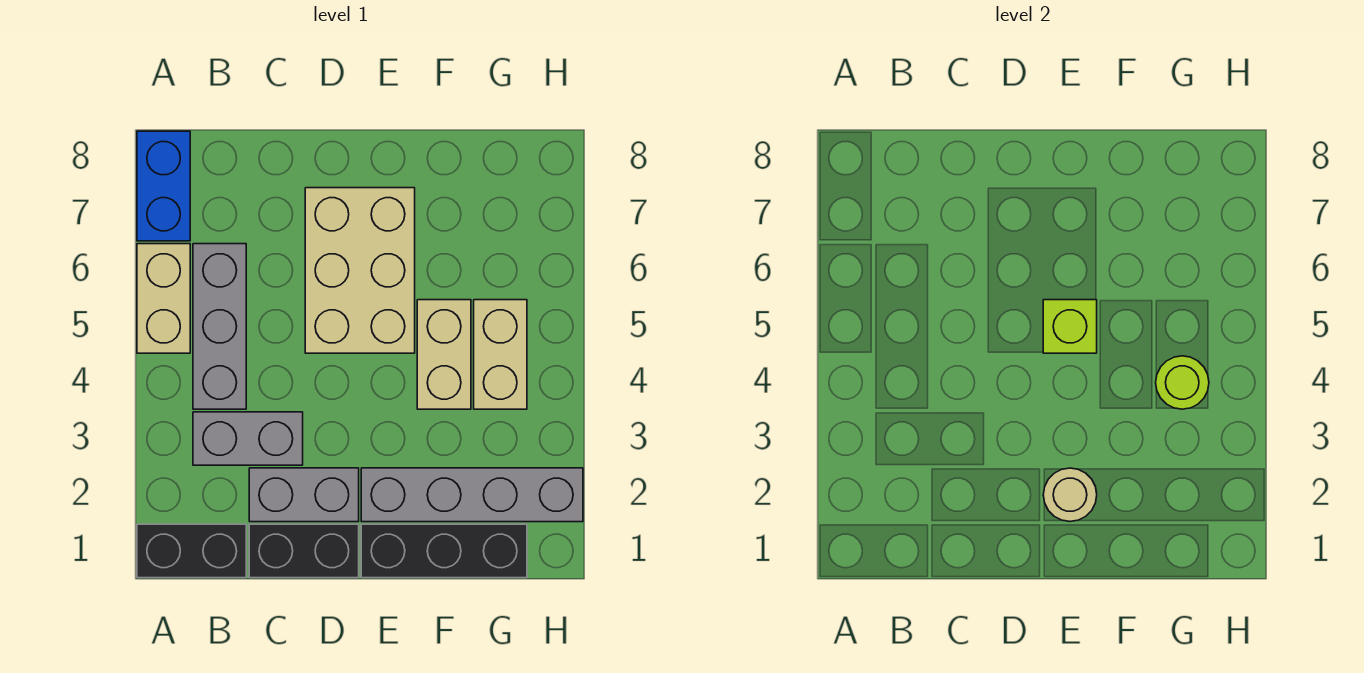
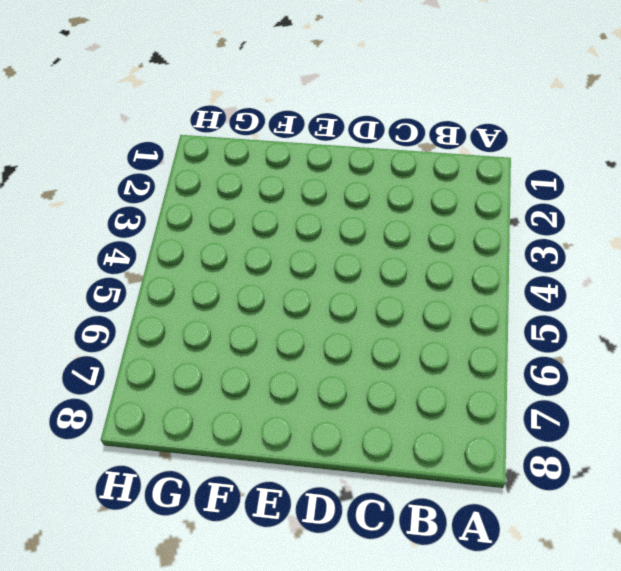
none -> black 1x2 brick [137,524,246,578]
none -> tan 1x2 brick [137,244,190,353]
none -> blue 1x2 brick [137,131,190,241]

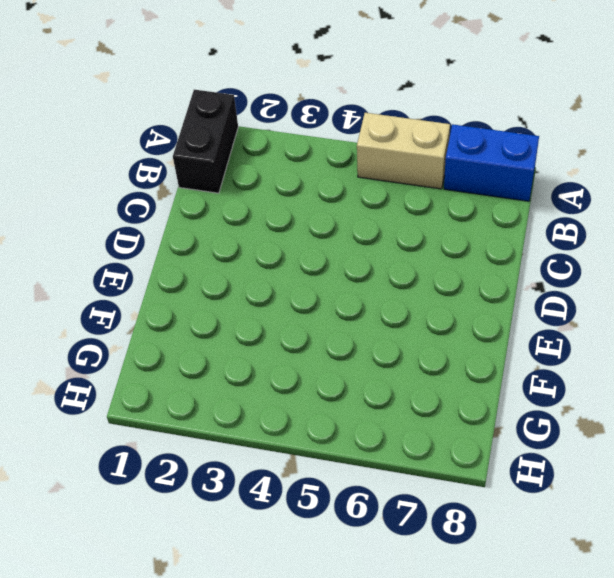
none -> grey 1x2 brick [193,412,303,465]
none -> grey 1x3 brick [193,244,246,409]
none -> black 1x2 brick [249,524,359,578]

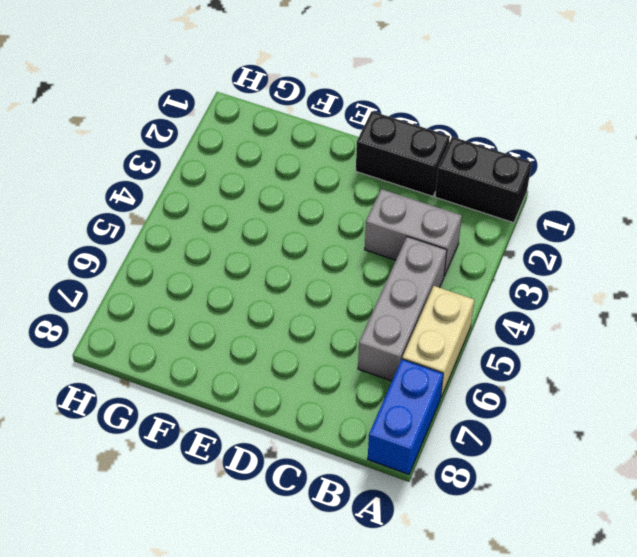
none -> grey 1x2 brick [249,468,359,522]
none -> tan 2x3 brick [305,188,415,353]
none -> black 1x3 brick [361,524,527,578]

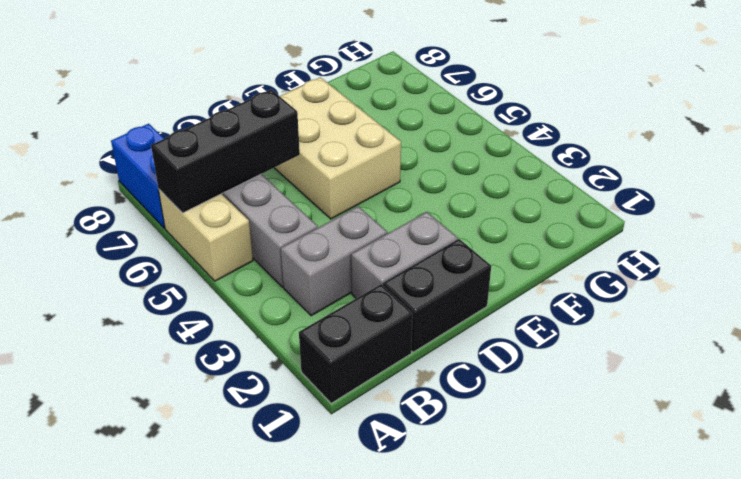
black 1x3 brick [151,90,300,213] -> black 1x3 brick moved to [361,524,527,578]
none -> grey 1x4 brick [361,468,583,522]
none -> tan 1x2 brick [417,300,471,409]
none -> tan 1x2 brick [474,300,527,409]

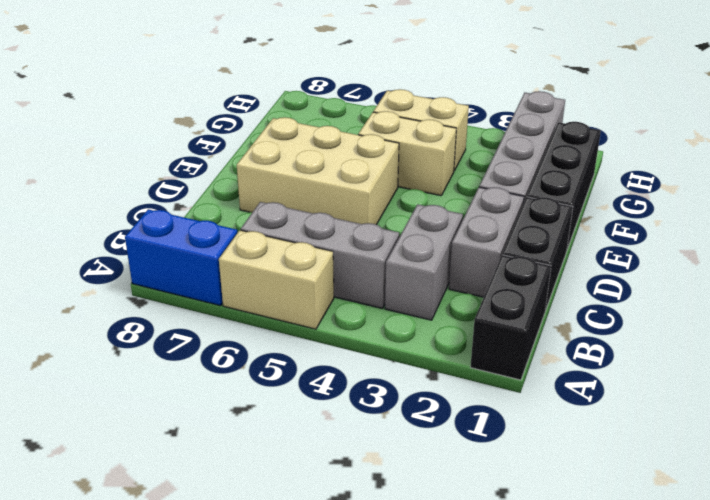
none -> tan 1x1 round brick [1043,468,1097,521]
none -> lime 1x1 brick [1043,300,1097,353]
none -> lime 1x1 round brick [1156,356,1209,409]

